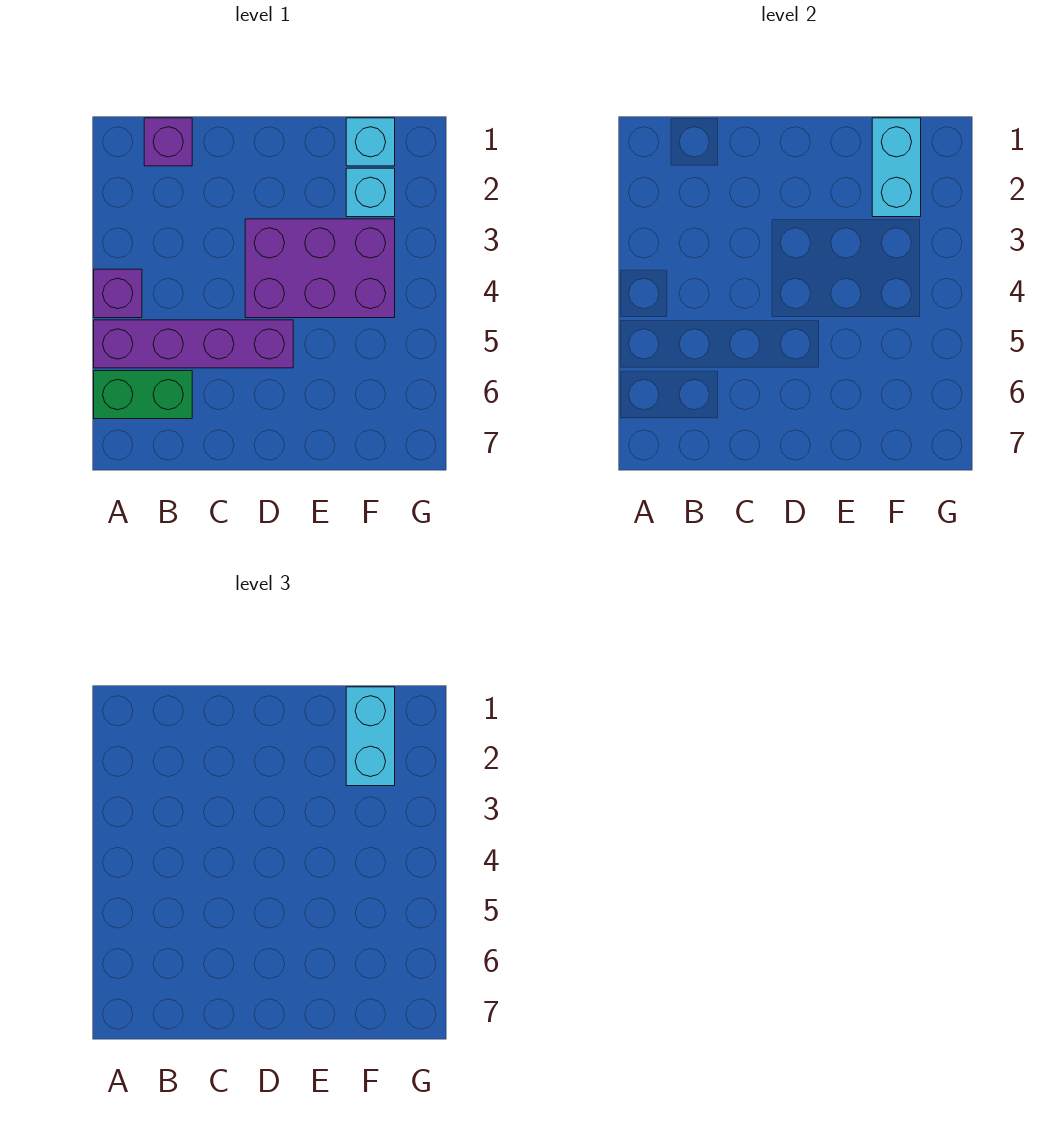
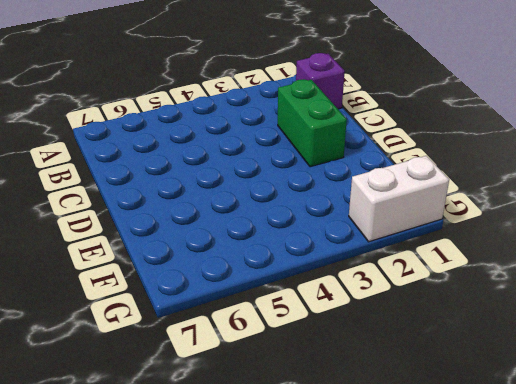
green 1x2 brick [278,79,347,167] -> green 1x2 brick moved to [94,371,192,419]
white 1x2 brick [349,156,449,242] -> none
none -> purple 1x1 brick [94,269,142,318]
none -> purple 1x4 brick [94,320,293,368]

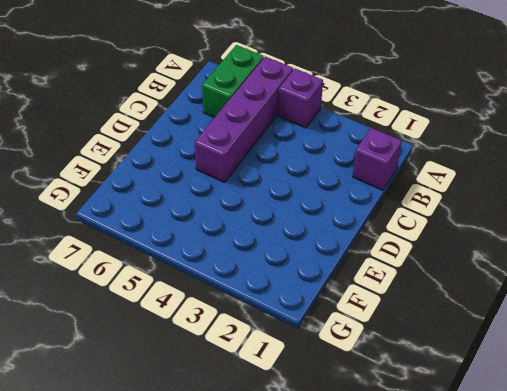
none -> purple 2x3 brick [245,219,395,318]
none -> cyan 1x1 brick [346,118,395,166]

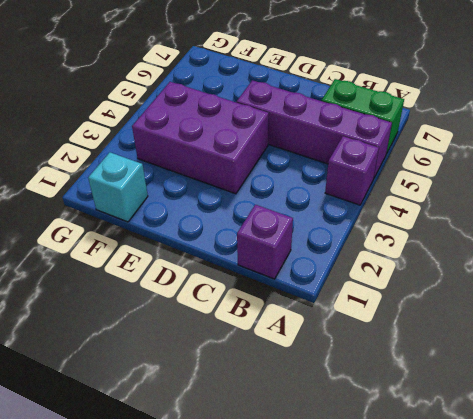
none -> cyan 1x1 brick [346,168,395,217]
none -> cyan 1x2 brick [872,118,921,217]

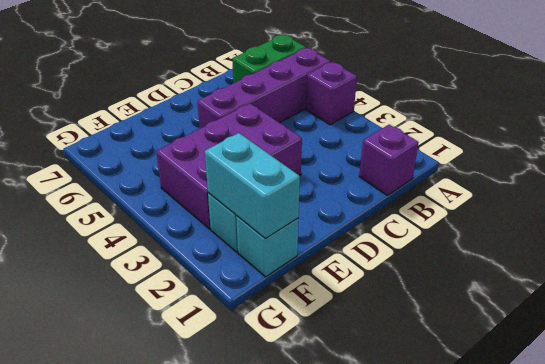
none -> cyan 1x2 brick [346,687,395,786]

